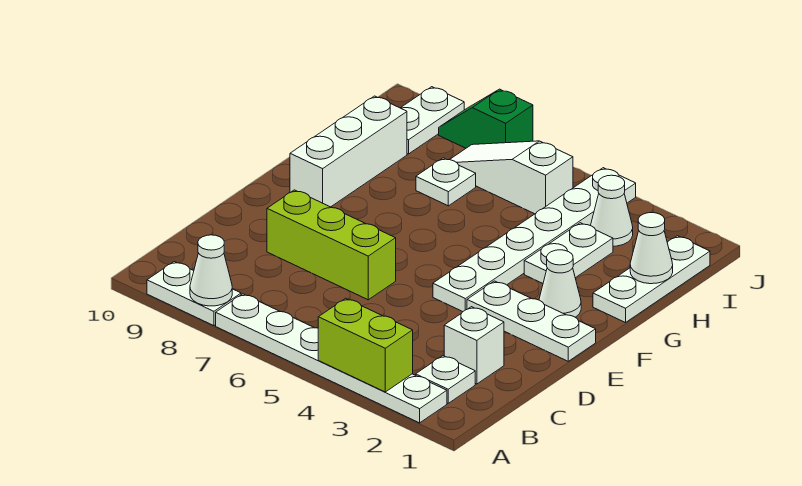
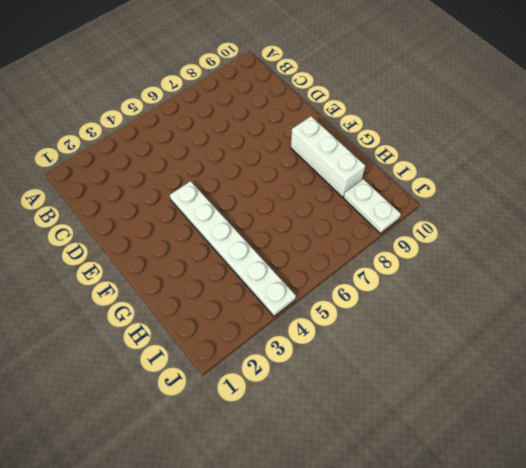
none -> white 1x6 plate [216,294,447,423]
none -> white 1x2 plate [147,262,241,326]
none -> white 1x1 plate [416,356,475,403]

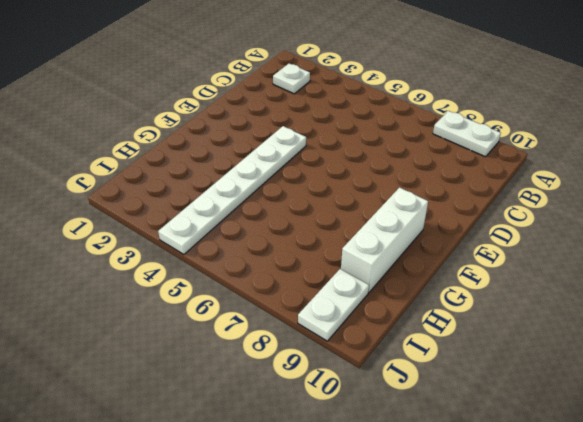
none -> white 1x6 plate [216,294,447,423]
none -> white 1x1 brick [444,307,504,384]
none -> lime 1x3 brick [267,190,396,300]

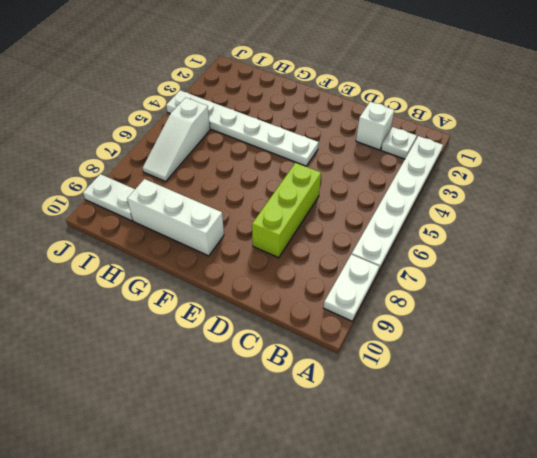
none -> white 1x3 plate [467,281,596,361]
none -> white 1x1 cone [539,250,581,317]
none -> white 1x3 plate [593,236,710,323]

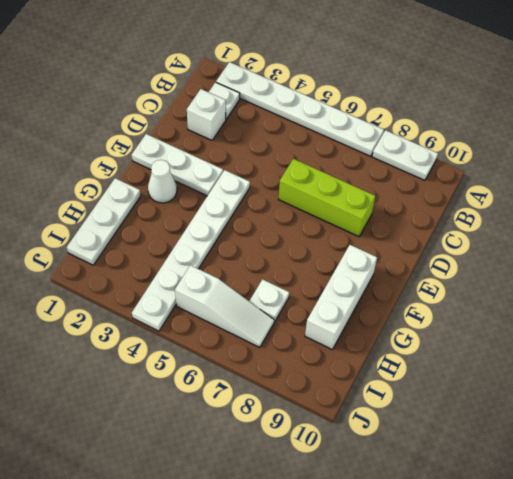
none -> white 1x2 plate [524,223,613,283]
none -> white 1x1 cone [591,175,633,246]
none -> white 1x2 plate [401,87,464,154]

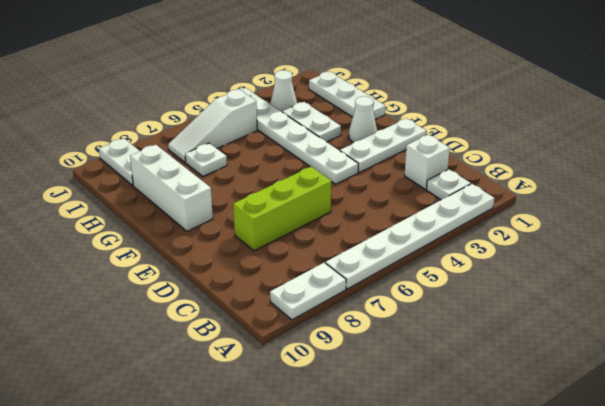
none -> green 1x2 slope [439,89,533,148]
none -> lime 1x2 brick [318,298,413,392]
none -> white 1x1 cone [190,235,232,306]

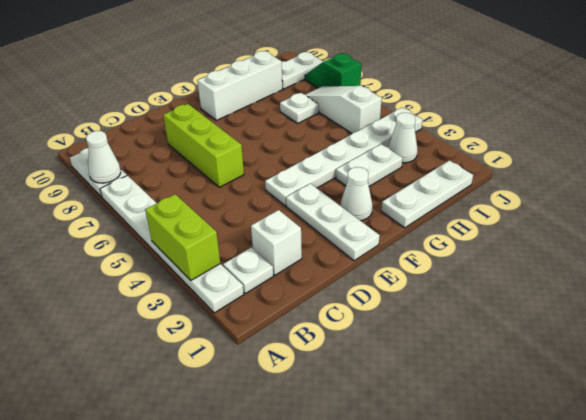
none -> white 1x1 cone [630,213,673,284]

